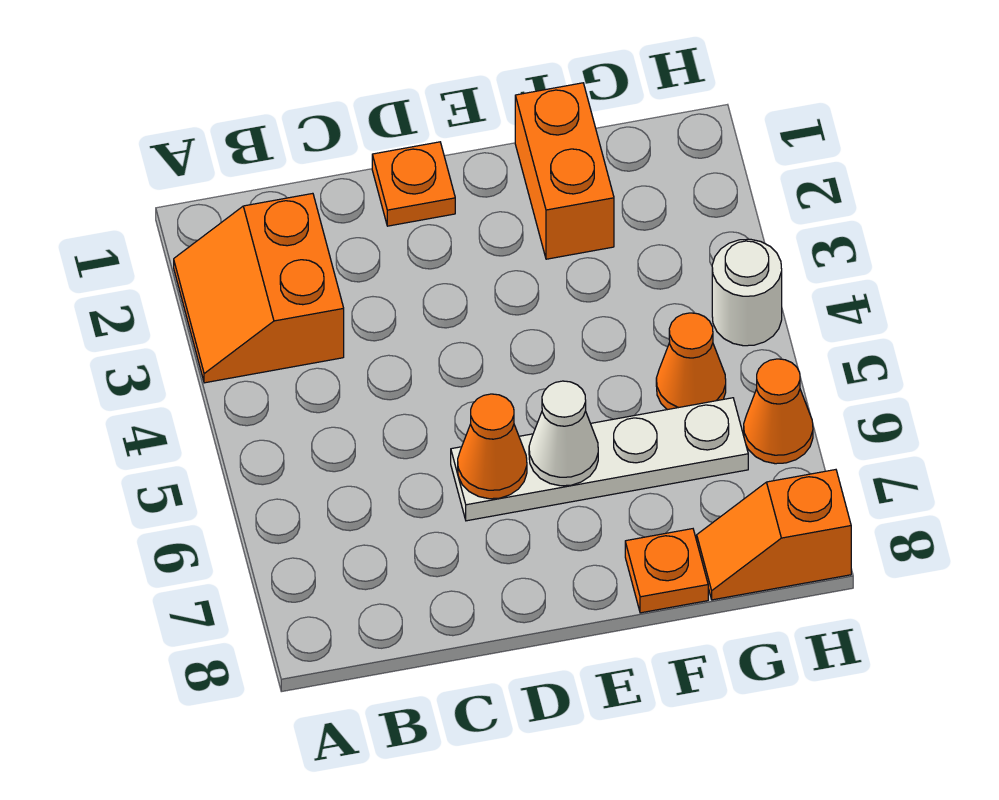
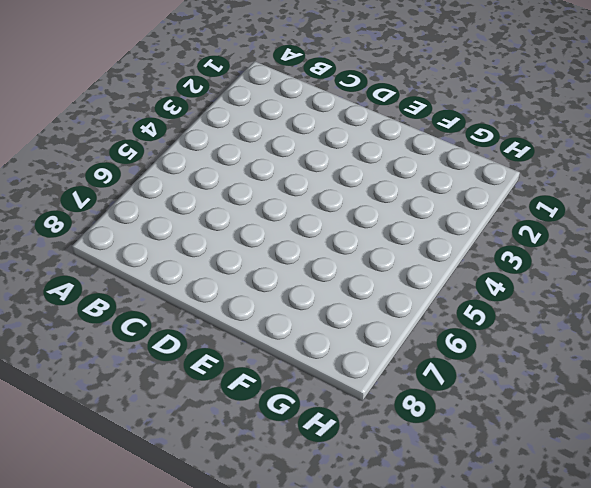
none -> orange 2x2 slope [174,193,344,383]
none -> orange 1x1 plate [372,142,455,226]

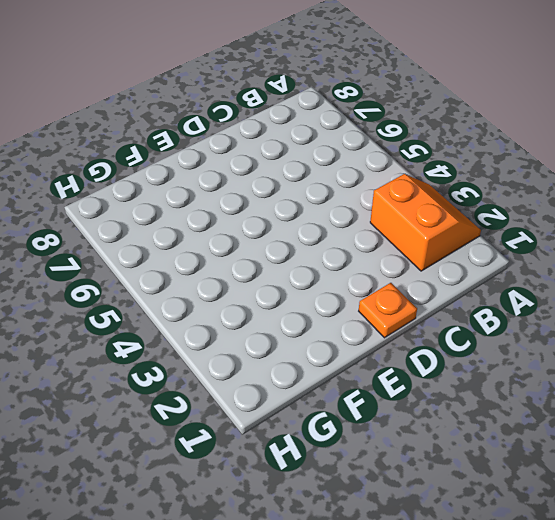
none -> white 1x4 plate [451,398,748,521]
none -> orange 1x2 brick [515,83,614,259]

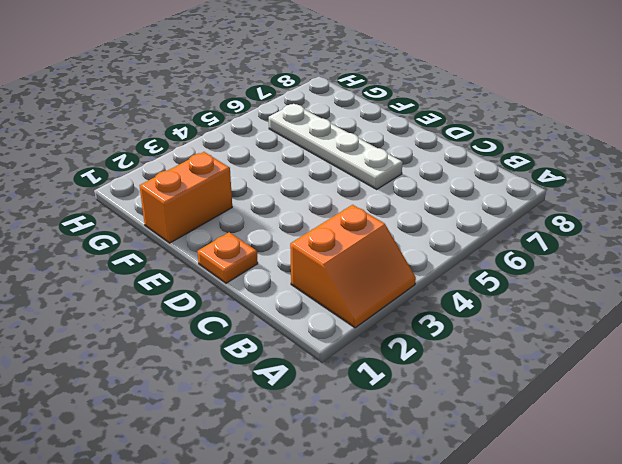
none -> orange 1x1 plate [625,529,708,613]
none -> orange 1x1 cone [656,313,726,410]

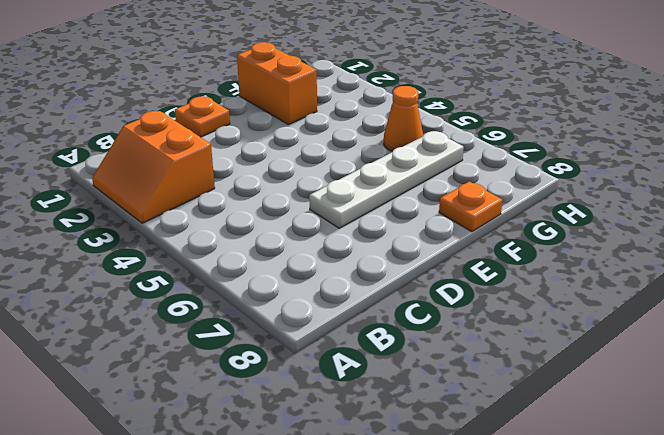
none -> orange 1x2 slope [697,470,851,600]
none -> white 1x1 round brick [712,239,782,346]

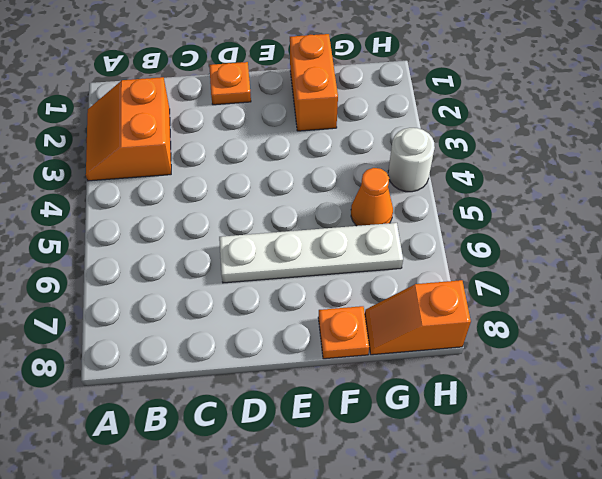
none -> orange 1x1 cone [744,359,813,464]
none -> orange 1x1 cone [458,394,527,499]

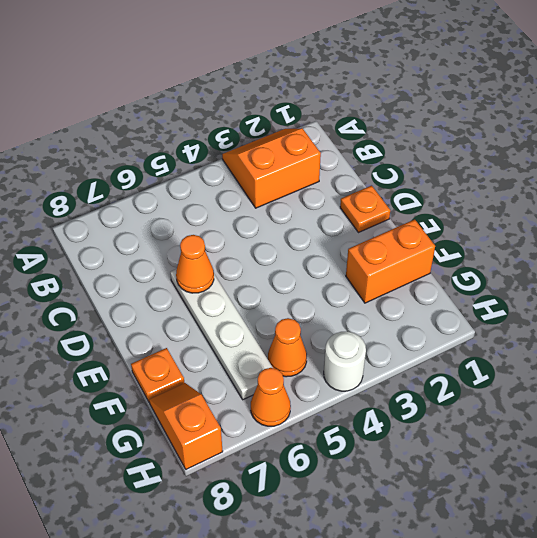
none -> white 1x1 cone [529,381,598,486]

